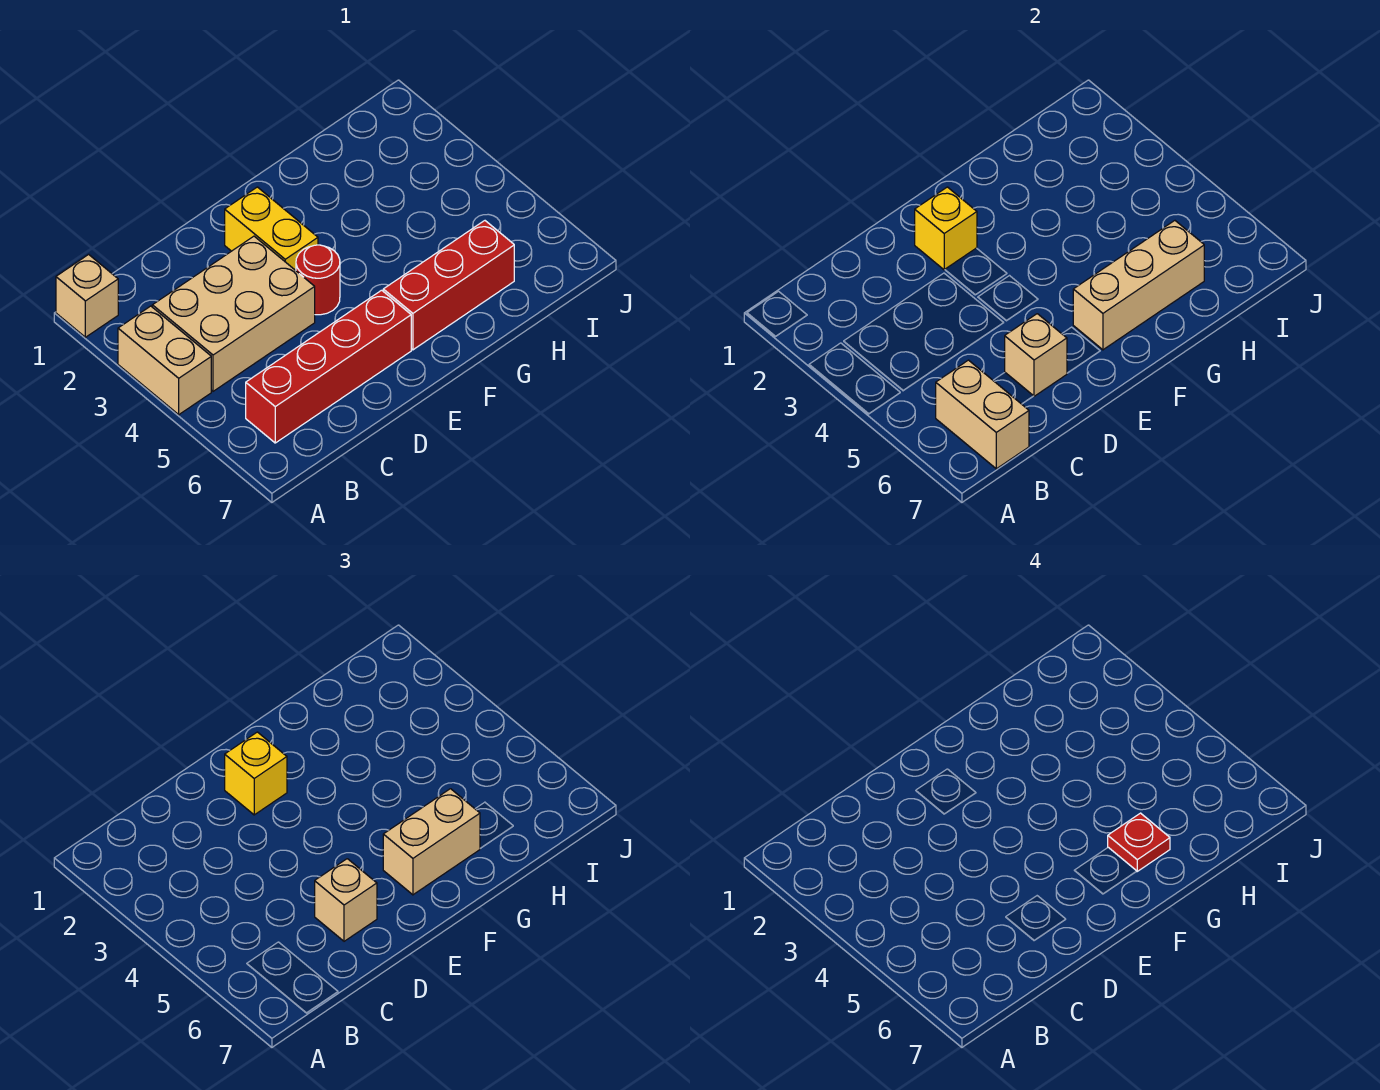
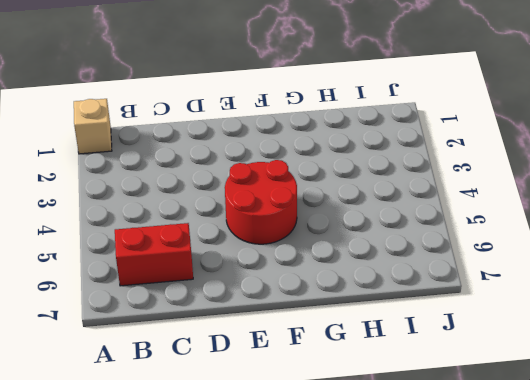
red 1x2 brick [115,223,193,286] -> red 1x4 brick [246,290,411,443]
red 2x2 round brick [225,160,297,244] -> red 1x1 round brick [296,245,340,315]
none -> tan 1x2 brick [118,306,211,415]
none -> tan 2x3 brick [152,236,315,391]
none -> yellow 1x2 brick [225,187,318,270]

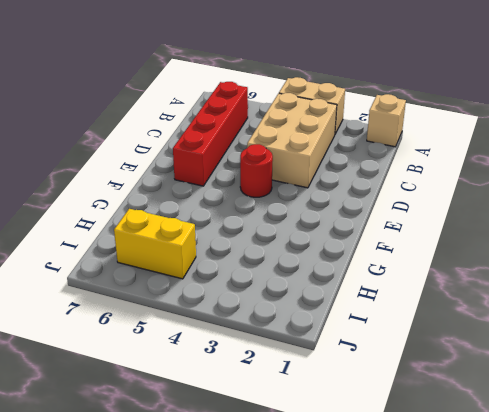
yellow 1x2 brick [114,209,196,279] -> yellow 1x2 brick moved to [225,187,318,270]
none -> red 1x3 brick [383,221,514,350]
none -> tan 1x2 brick [936,360,1029,469]
none -> tan 1x1 brick [1005,314,1067,396]

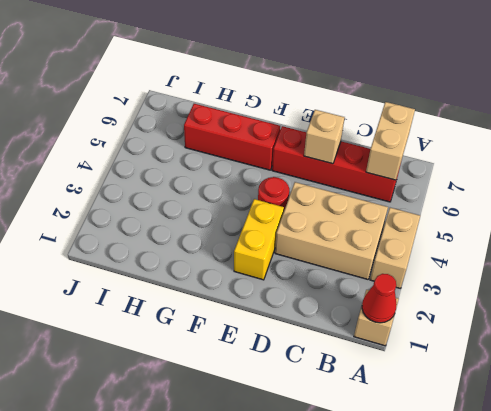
red 1x1 cone [362,274,397,323] -> none
none -> yellow 1x1 brick [915,187,977,270]
none -> tan 1x3 brick [1073,221,1204,350]
none -> tan 1x1 brick [315,859,377,941]

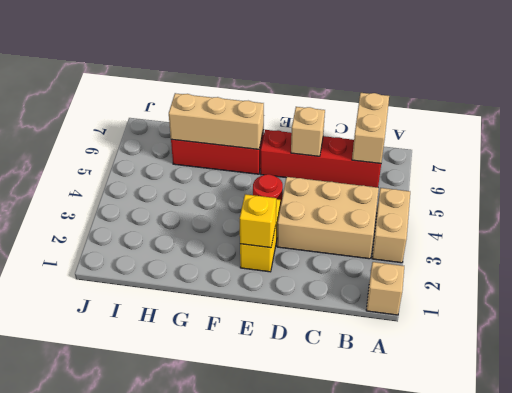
none -> tan 1x1 brick [315,859,377,941]
none -> yellow 1x1 brick [225,732,287,815]
none -> tan 1x2 brick [383,789,480,895]

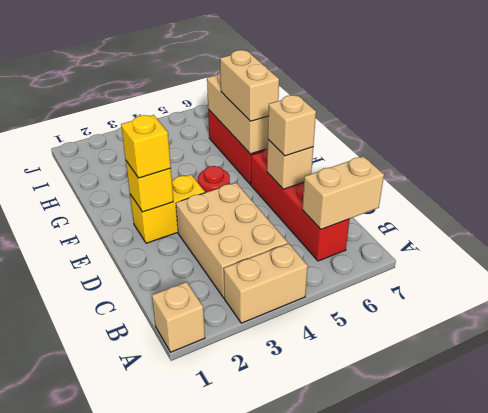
none -> red 1x1 plate [1108,813,1170,871]

